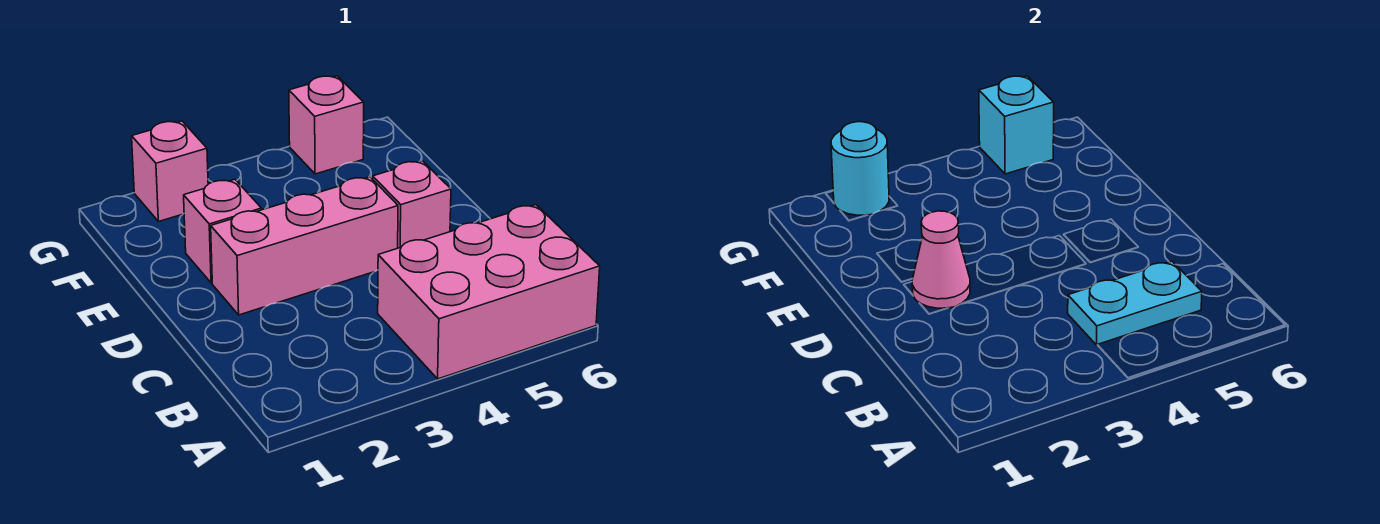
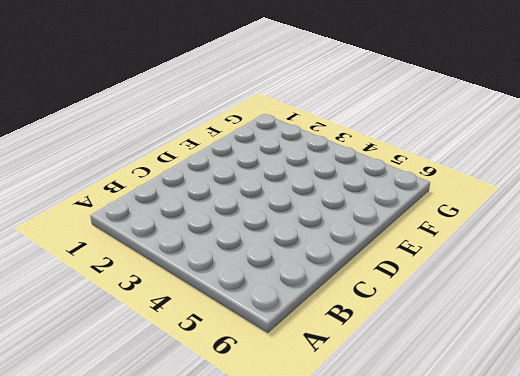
none -> pink 2x3 brick [378,205,600,379]
none -> pink 1x3 brick [211,177,398,315]

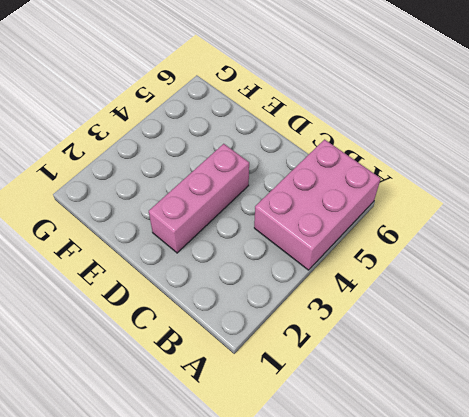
none -> pink 1x1 brick [373,161,451,248]
none -> pink 1x1 brick [184,179,262,283]

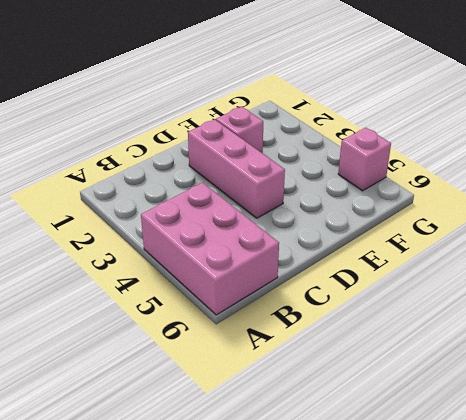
none -> pink 1x1 brick [373,161,451,248]
none -> pink 1x1 brick [132,121,208,222]

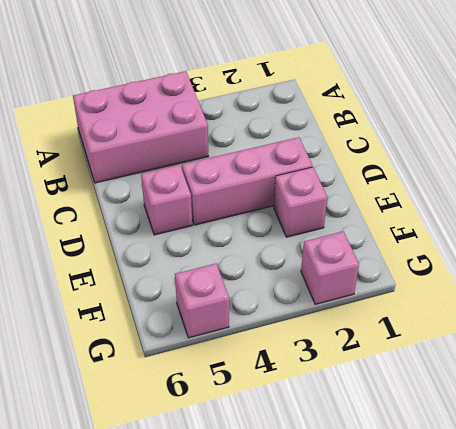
none -> cyan 1x2 plate [1068,261,1202,345]
none -> pink 1x1 cone [912,211,970,308]

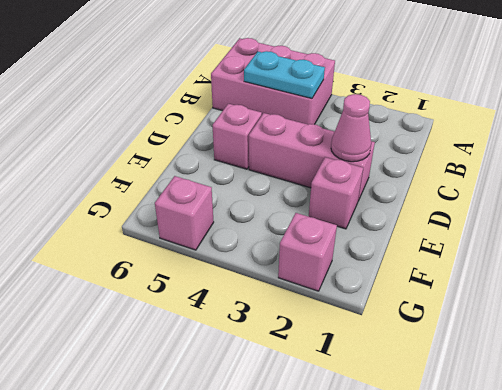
none -> cyan 1x1 round brick [831,122,889,215]
none -> cyan 1x1 brick [979,76,1054,174]

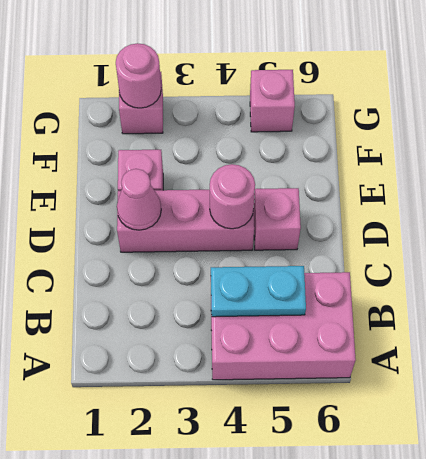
pink 1x1 round brick [210,164,255,229] -> none
pink 1x1 round brick [116,43,161,108] -> cyan 1x1 round brick [831,122,889,215]
none -> cyan 1x1 brick [979,76,1054,174]

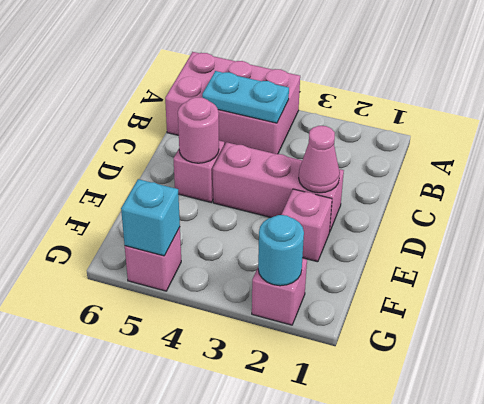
pink 1x1 round brick [178,97,219,163] -> none

